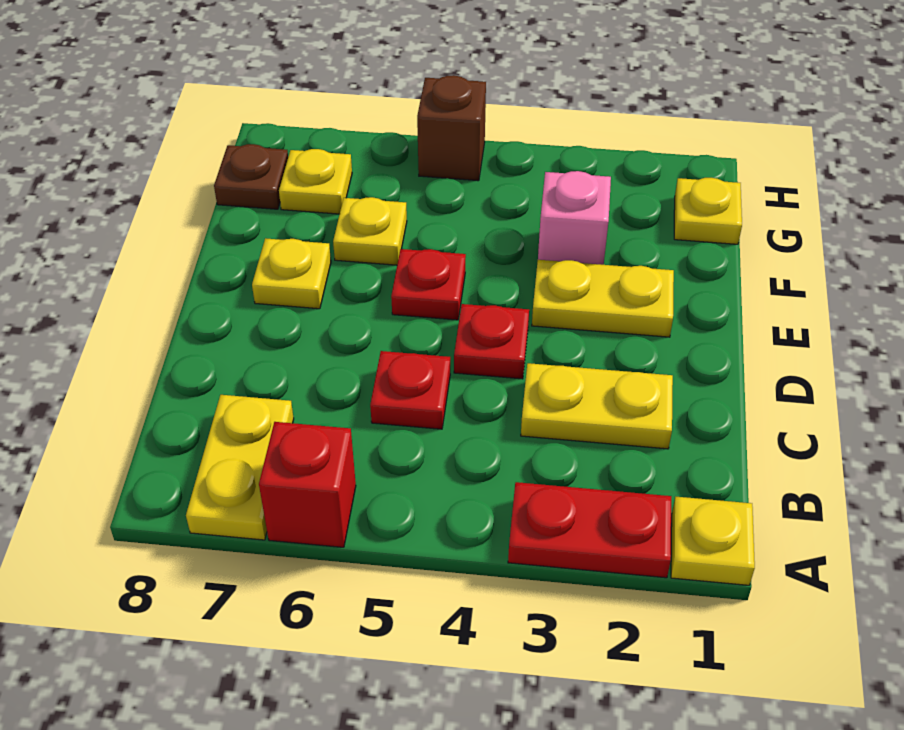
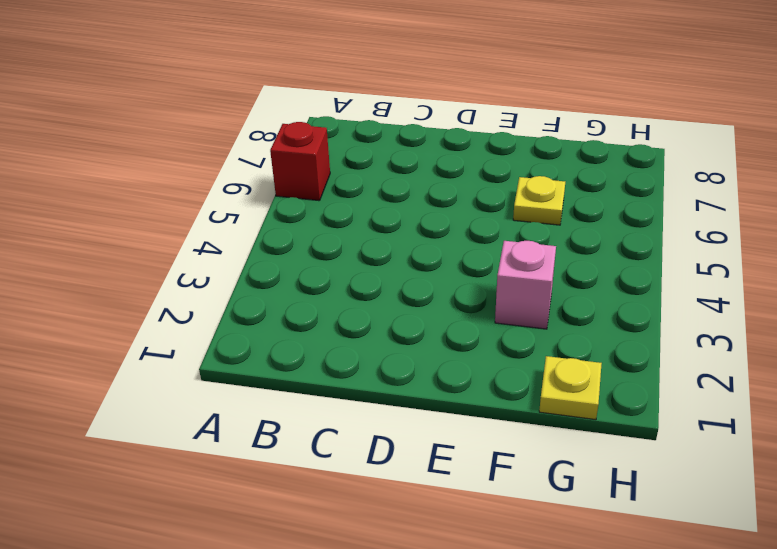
none -> yellow 1x1 plate [671,497,755,585]
none -> red 1x2 plate [508,482,671,578]
none -> yellow 1x2 plate [186,395,294,540]

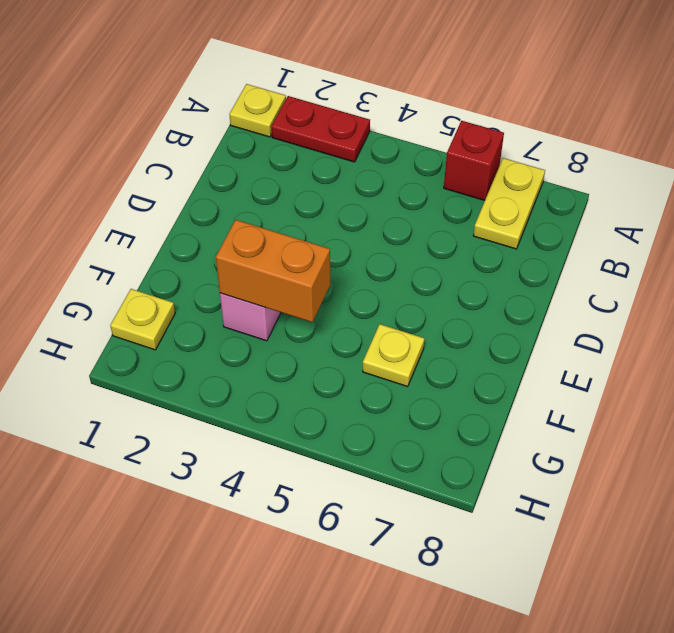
orange 1x2 brick [216,220,330,322] -> none
none -> yellow 1x2 plate [521,363,673,449]
none -> red 1x1 plate [370,351,450,429]
none -> red 1x1 plate [454,304,529,379]

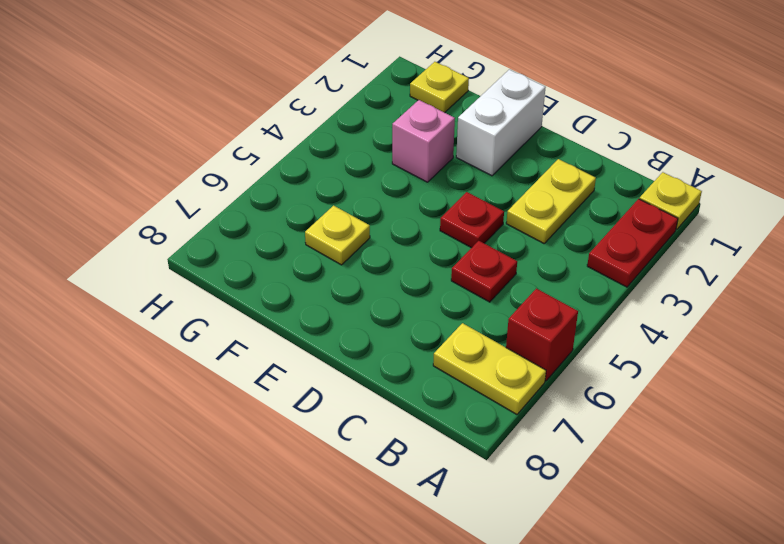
white 1x2 brick [456,69,546,176] -> yellow 1x2 plate [532,260,674,337]
none -> red 1x1 plate [391,249,466,320]
none -> yellow 1x1 plate [252,238,331,309]
none -> yellow 1x1 plate [279,149,352,214]

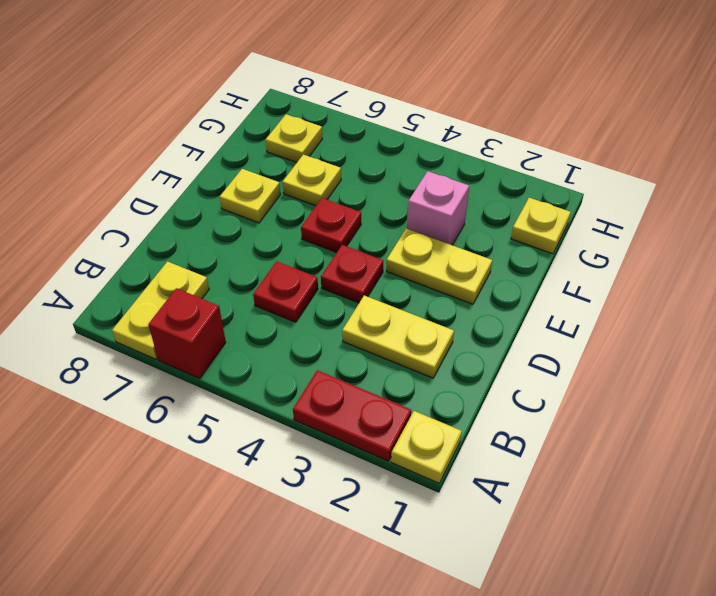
none -> brown 1x1 plate [214,144,288,209]
none -> brown 1x1 brick [417,75,486,181]

